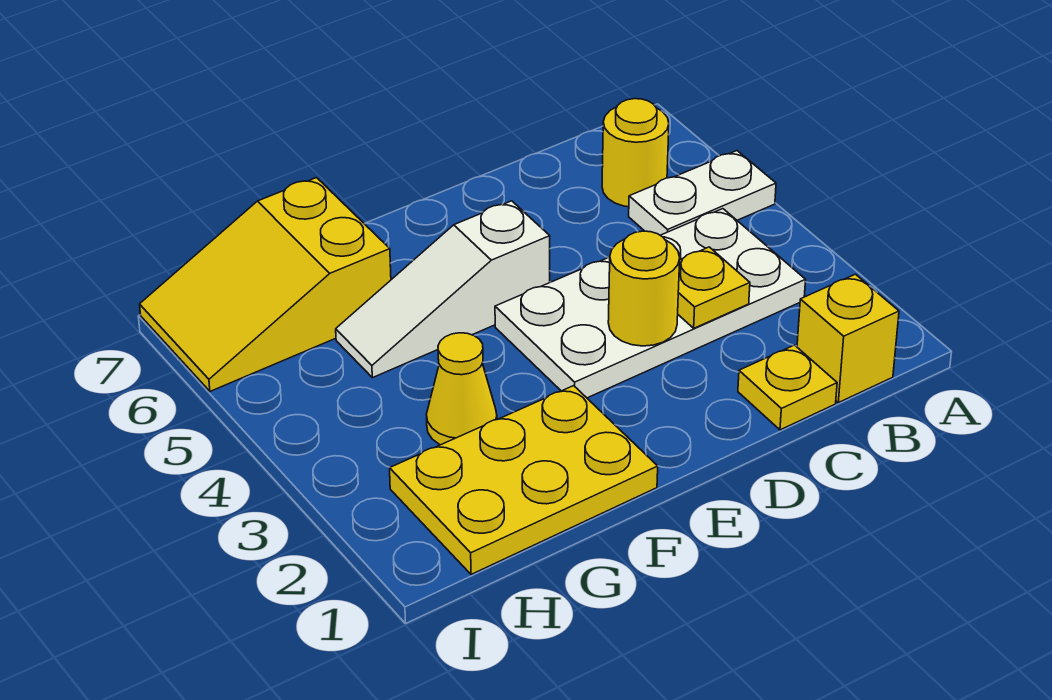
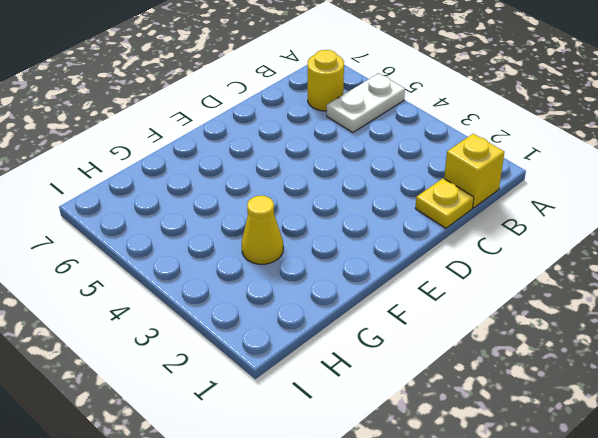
none -> white 2x4 plate [495,209,806,398]
none -> white 1x3 slope [336,201,550,378]

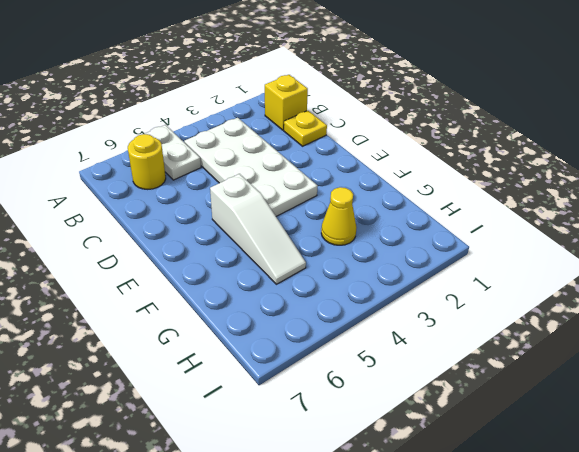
none -> yellow 2x3 plate [390,386,658,574]
none -> yellow 2x3 slope [140,178,391,391]

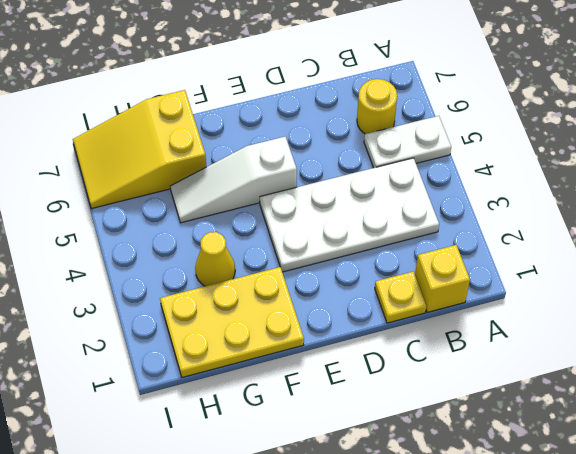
none -> yellow 1x1 plate [678,247,750,328]
none -> yellow 1x1 round brick [608,231,680,346]

